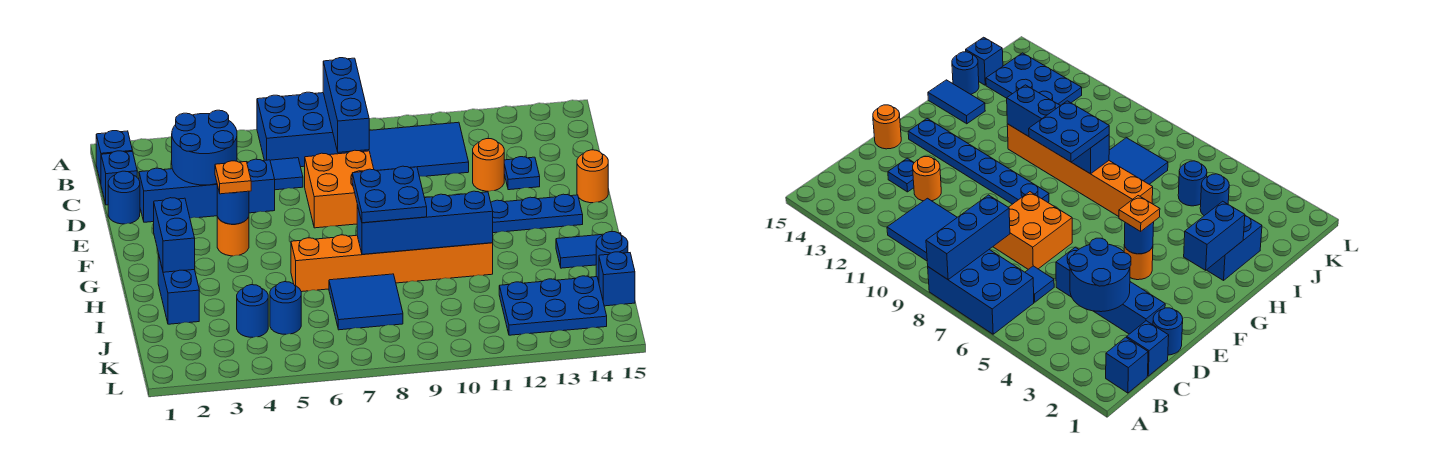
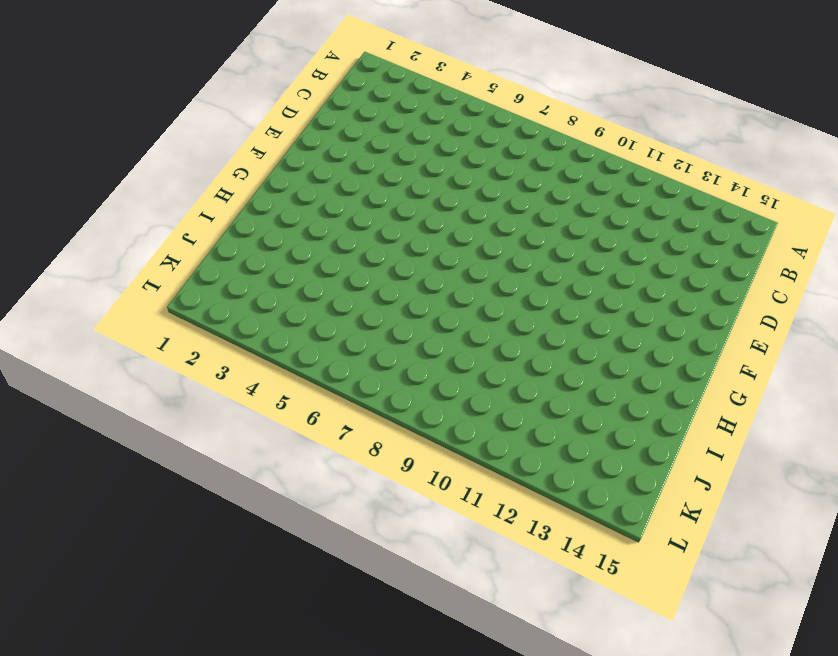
none -> blue 2x3 brick [257,92,364,167]
none -> blue 1x1 brick [96,131,132,183]
none -> blue 2x3 tile [364,122,469,176]

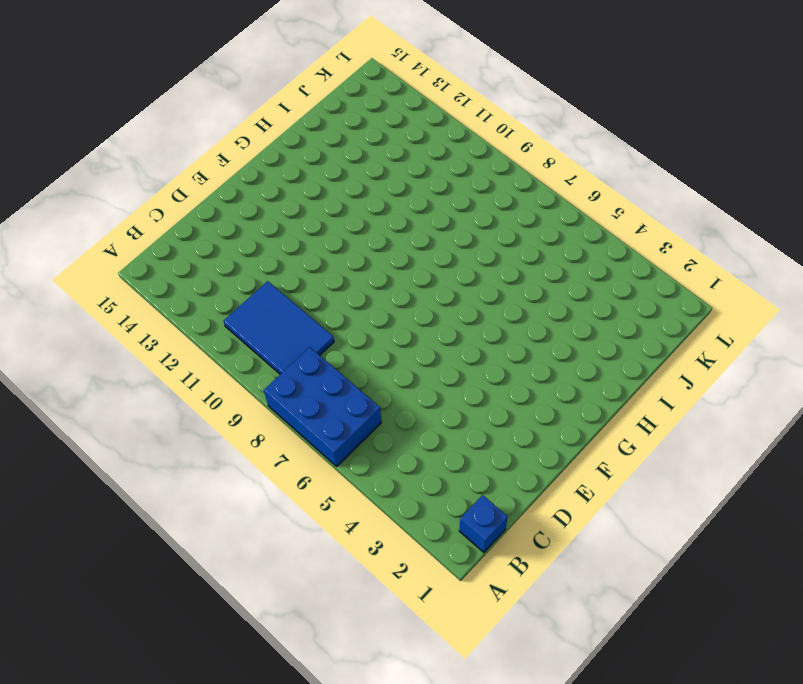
none -> blue 1x1 brick [101,151,137,205]
none -> blue 1x1 tile [270,158,303,190]
none -> blue 1x1 round brick [108,171,140,224]

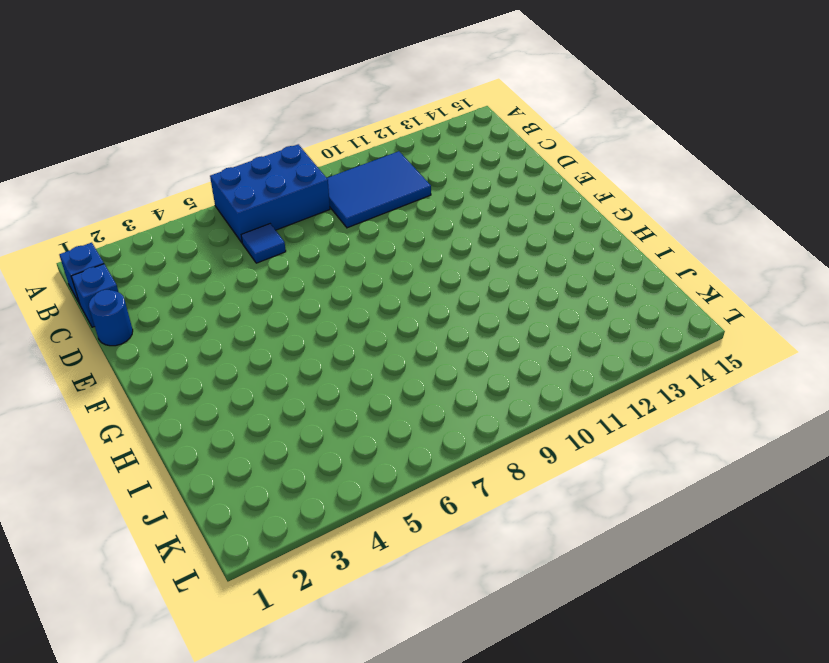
none -> blue 1x4 brick [139,159,275,222]
none -> orange 2x2 brick [305,150,374,228]
none -> orange 1x1 round brick [473,139,504,191]

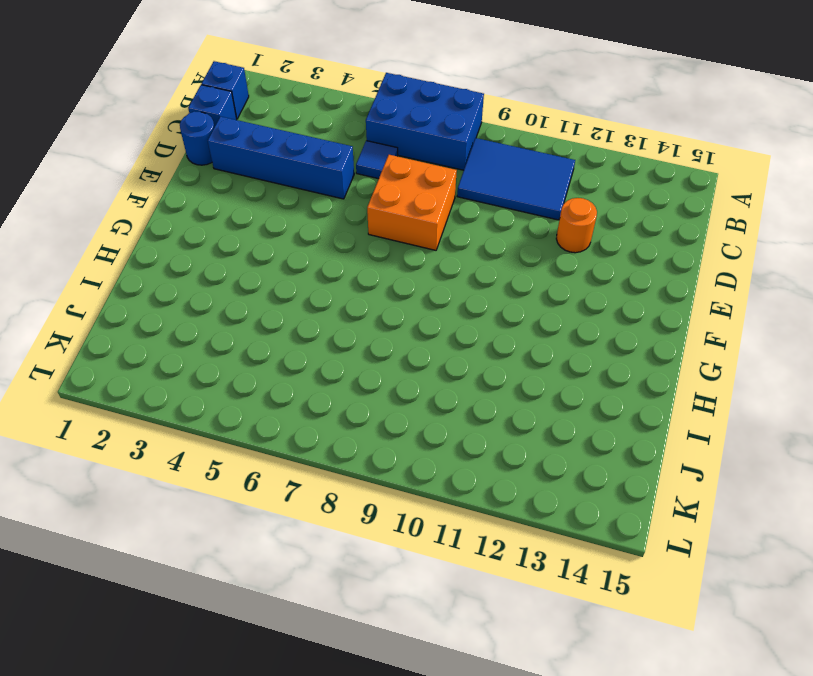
none -> blue 1x1 plate [504,157,540,190]
none -> orange 1x1 round brick [577,150,608,203]
none -> orange 1x1 round brick [217,217,249,256]

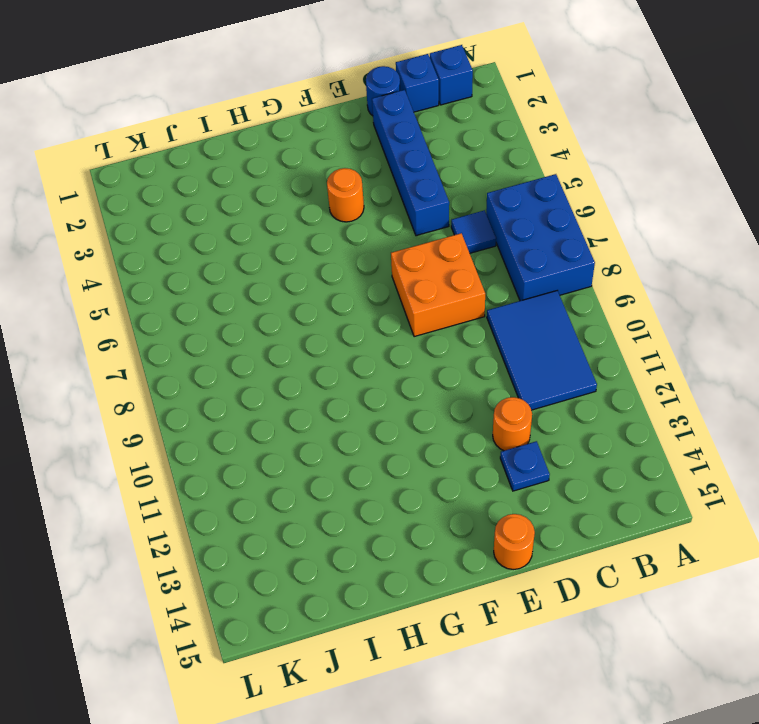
none -> blue 1x6 plate [491,194,583,233]
none -> blue 1x2 brick [158,254,199,324]
none -> orange 1x6 brick [291,235,493,292]

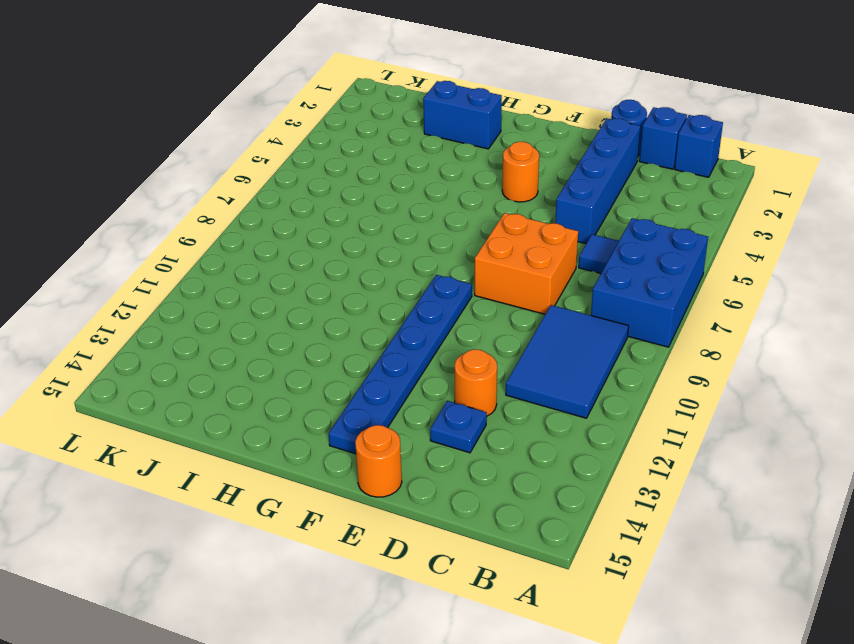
none -> orange 1x6 brick [291,235,493,292]
none -> blue 1x2 tile [556,233,621,268]
none -> blue 2x2 tile [329,274,403,330]

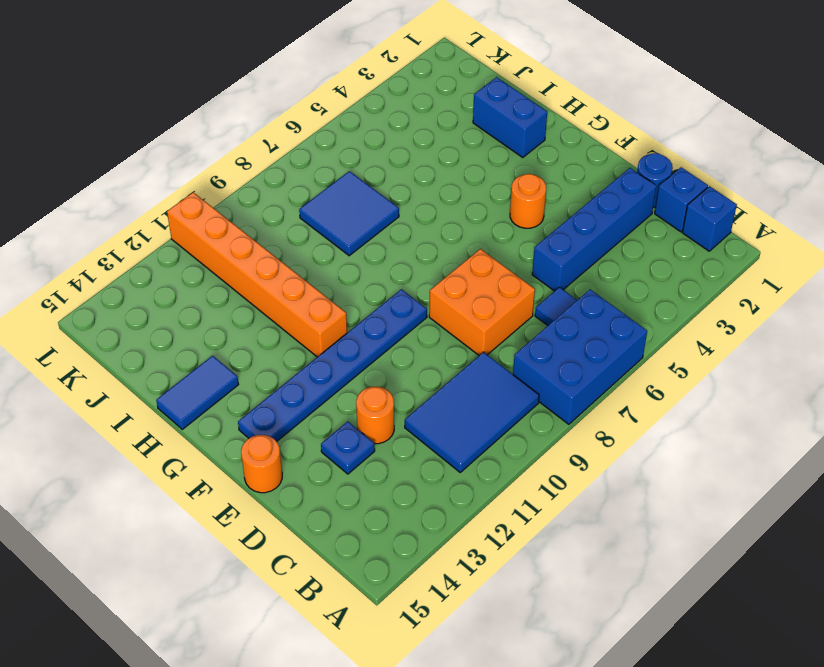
orange 1x6 brick [167,192,347,357] -> orange 1x6 brick turned to [291,235,493,292]
none -> blue 1x1 round brick [596,232,628,280]
none -> blue 1x1 round brick [237,285,268,337]
none -> blue 1x1 round brick [270,282,301,334]

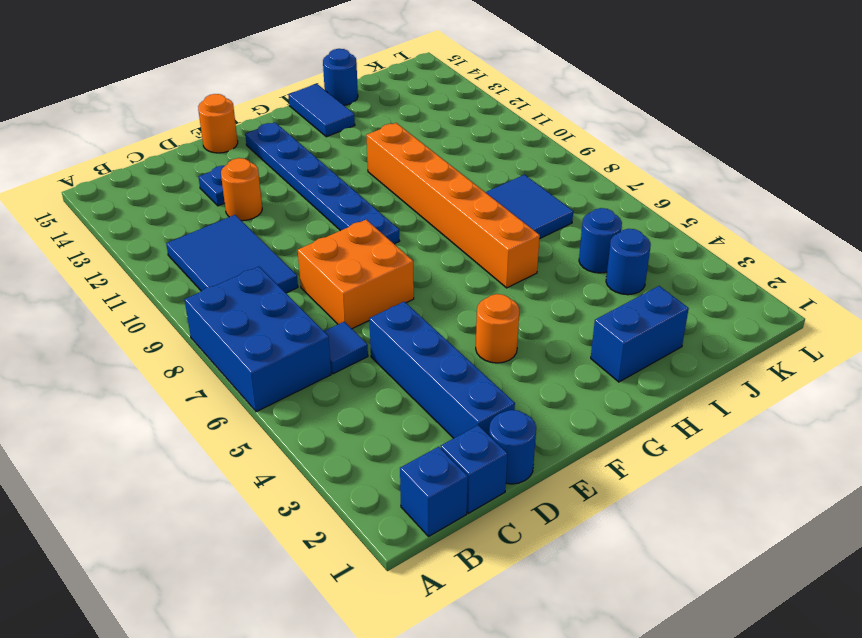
none -> blue 2x3 plate [499,276,607,335]
none -> blue 1x1 brick [599,252,635,306]
none -> blue 1x3 brick [323,58,369,152]

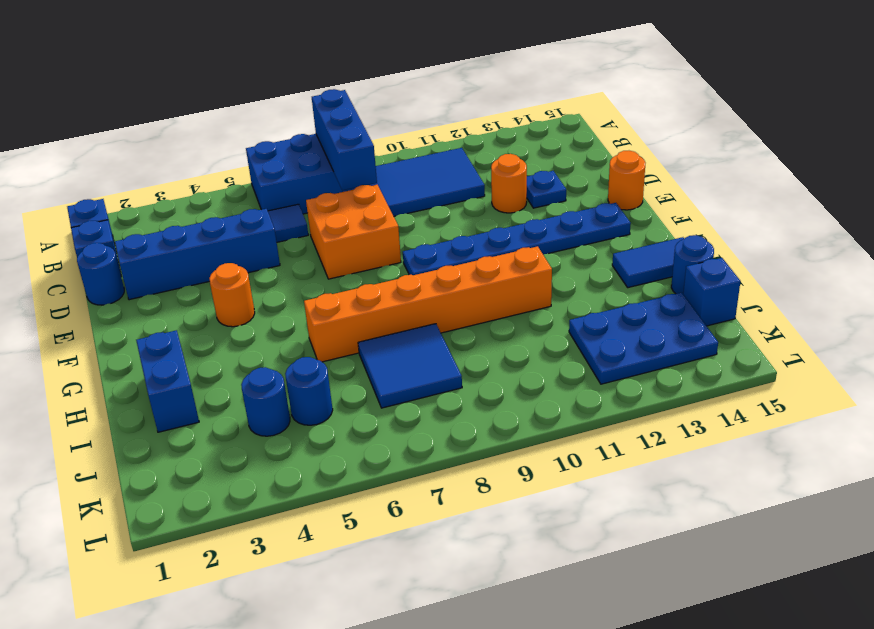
none -> blue 2x2 round brick [172,110,237,185]
none -> blue 1x1 round brick [217,185,249,224]
none -> blue 1x2 brick [154,198,195,272]

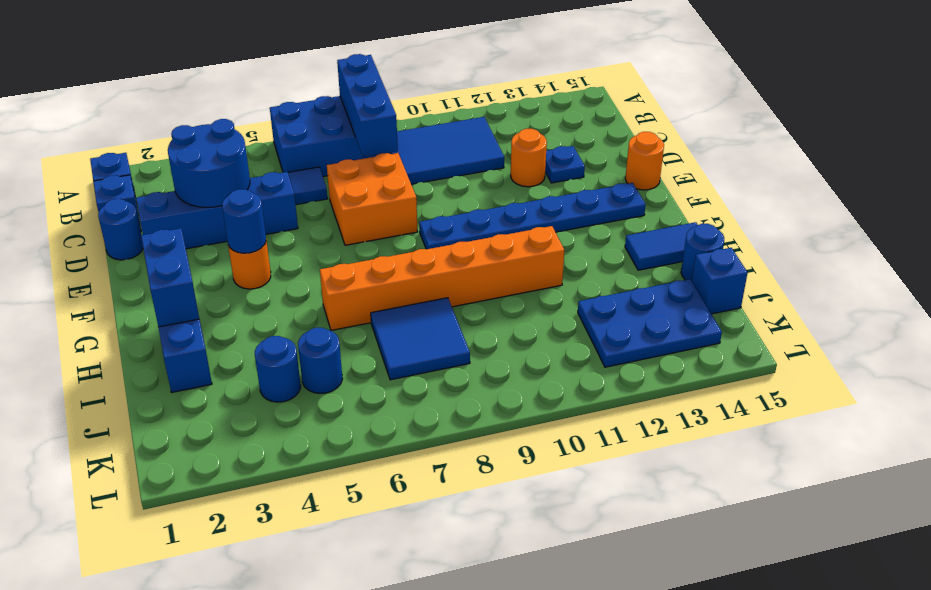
none -> blue 1x4 brick [357,191,493,254]
none -> orange 1x1 plate [215,161,251,194]
none -> blue 2x2 plate [352,166,427,223]

